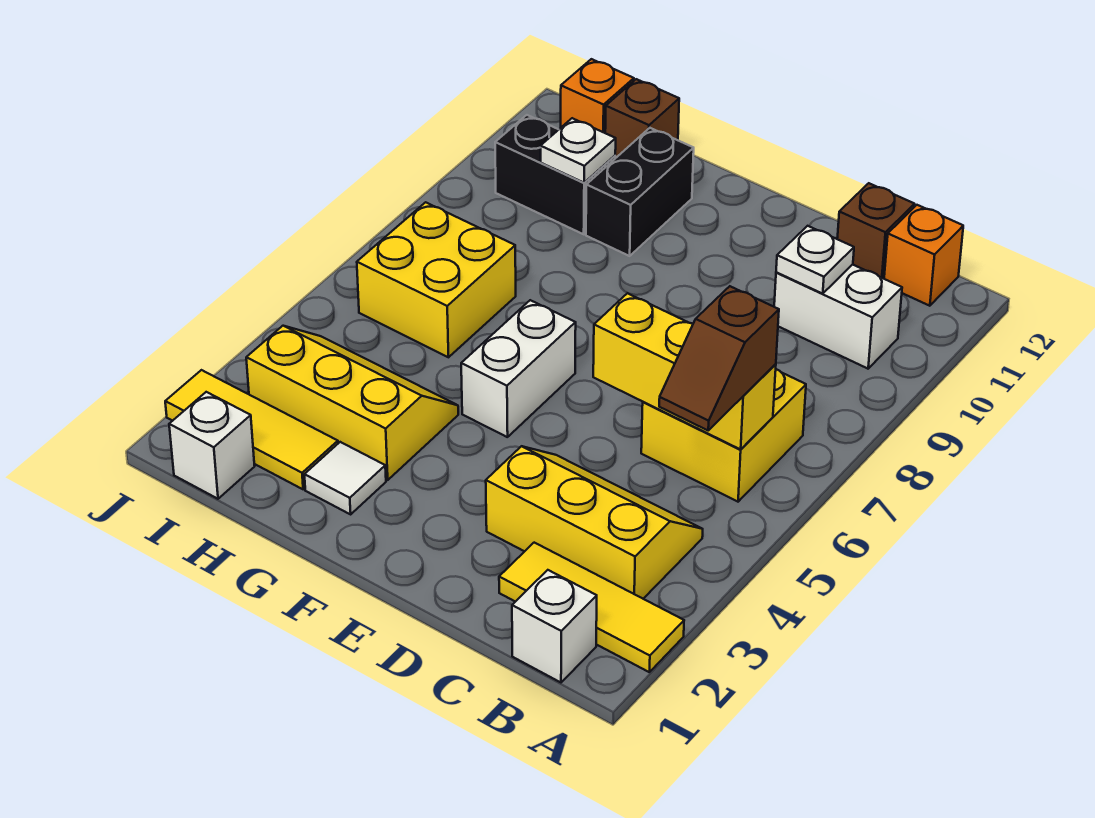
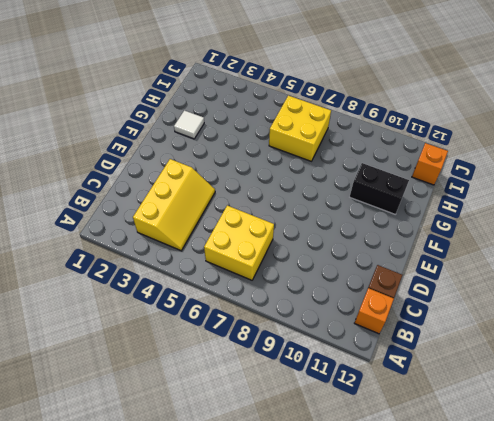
none -> yellow 1x3 tile [499,543,684,672]
none -> white 1x1 brick [512,570,597,682]
none -> white 1x2 brick [774,264,902,369]

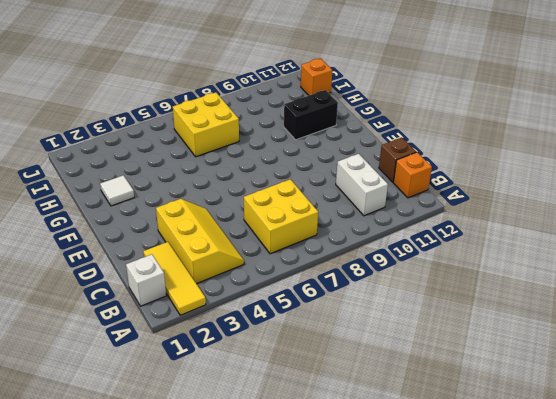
none -> white 1x2 brick [461,300,576,437]
none -> yellow 2x3 slope [246,326,458,480]
none -> yellow 1x3 tile [165,370,338,489]

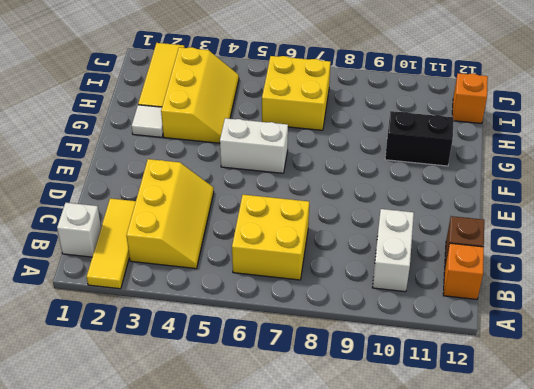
none -> black 1x2 brick [495,115,615,234]
none -> brown 1x1 brick [605,79,679,158]
none -> white 1x1 brick [169,392,255,499]

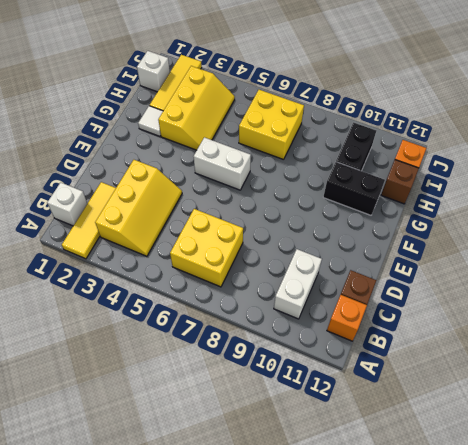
none -> yellow 1x3 brick [593,293,776,449]
none -> white 1x1 plate [776,226,854,294]
none -> white 1x1 plate [540,118,616,183]

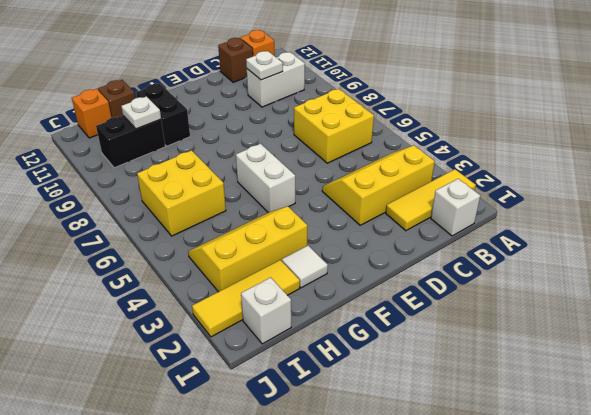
none -> yellow 1x3 brick [593,293,776,449]
none -> brown 1x2 slope [659,286,779,430]

